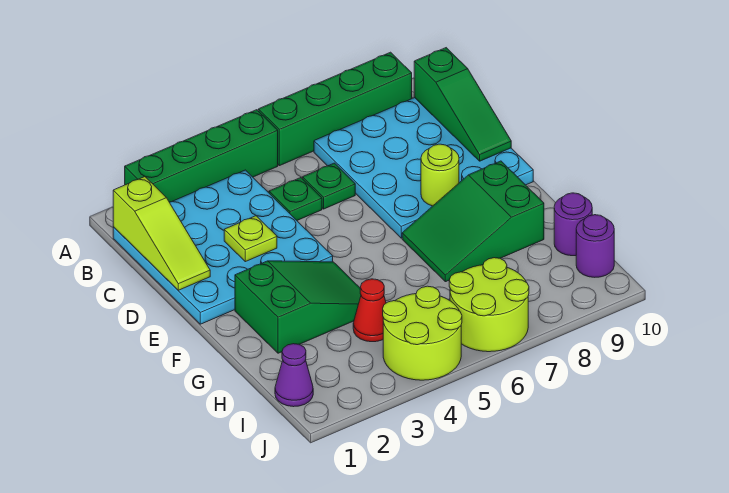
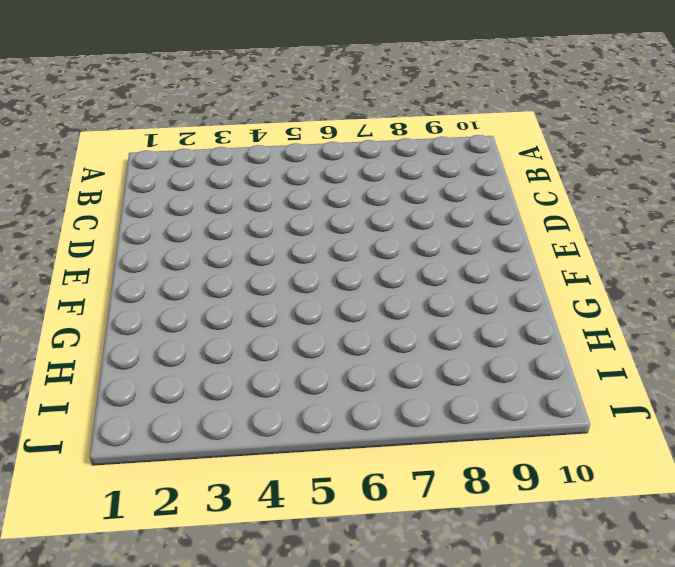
none -> green 1x4 brick [125,110,278,202]
none -> green 1x4 brick [258,52,412,166]
none -> cyan 4x4 plate [113,170,333,324]

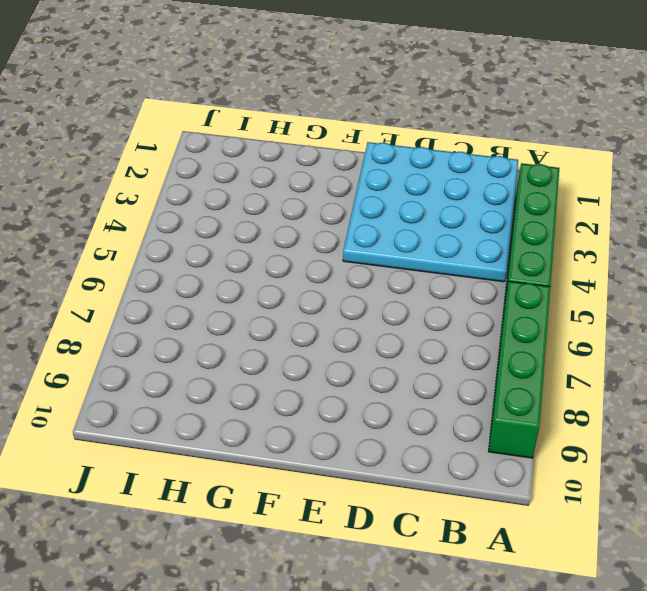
none -> cyan 4x4 plate [314,98,533,238]
none -> green 1x1 plate [269,178,322,220]
none -> green 1x1 plate [303,163,355,209]

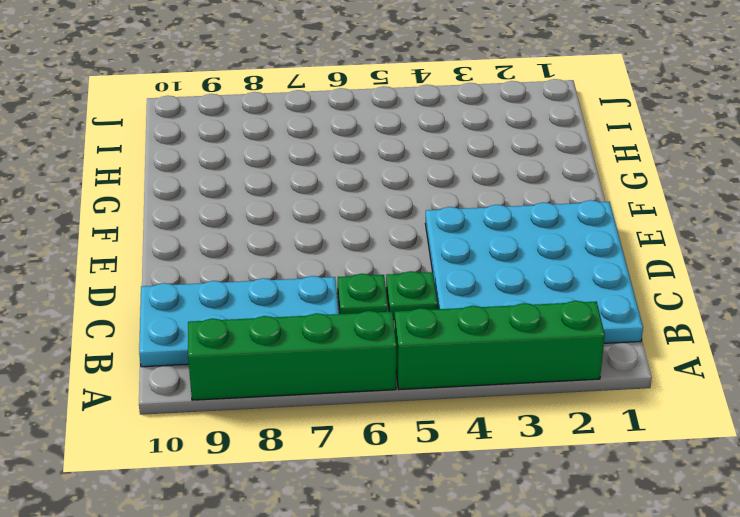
cyan 2x4 plate [139,276,339,367] -> cyan 4x4 plate [314,98,533,238]
none -> green 2x3 slope [235,261,361,353]
none -> green 2x3 slope [402,161,544,282]
none -> red 1x1 cone [353,279,386,342]

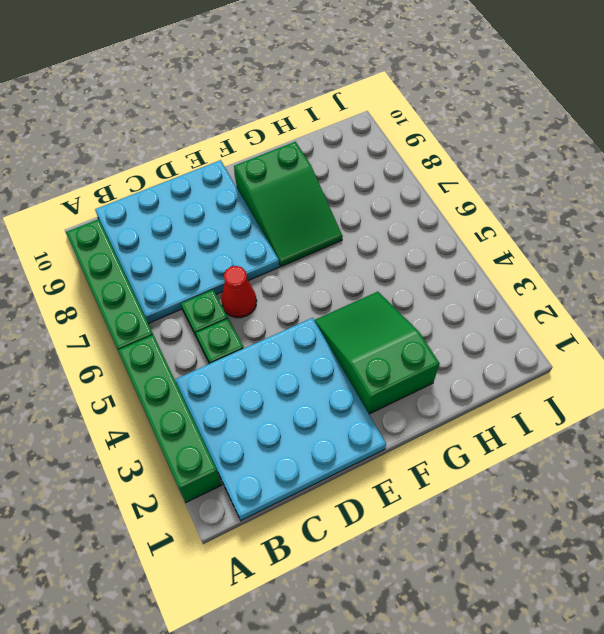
red 1x1 cone [221,266,257,318] -> red 1x1 cone moved to [353,279,386,342]
none -> purple 1x1 round brick [554,193,592,256]
none -> purple 1x1 cone [275,344,313,407]
none -> lime 2x2 round brick [383,286,462,380]

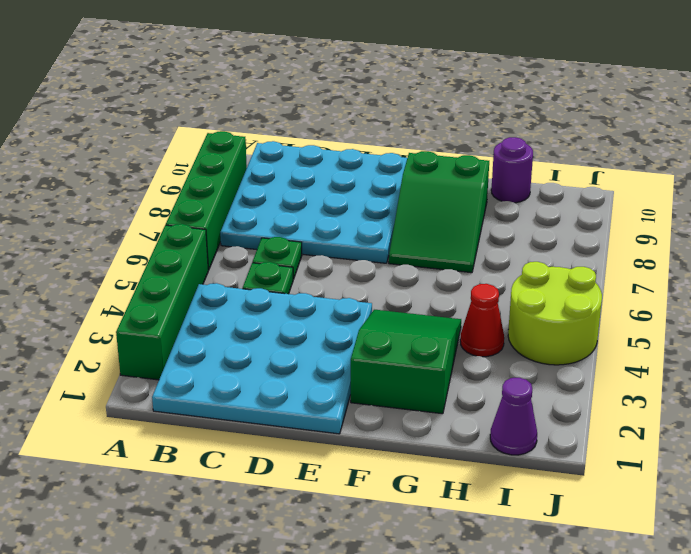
none -> lime 2x2 round brick [449,258,529,352]
none -> purple 1x1 round brick [576,215,614,277]
none -> lime 1x3 slope [113,177,210,290]

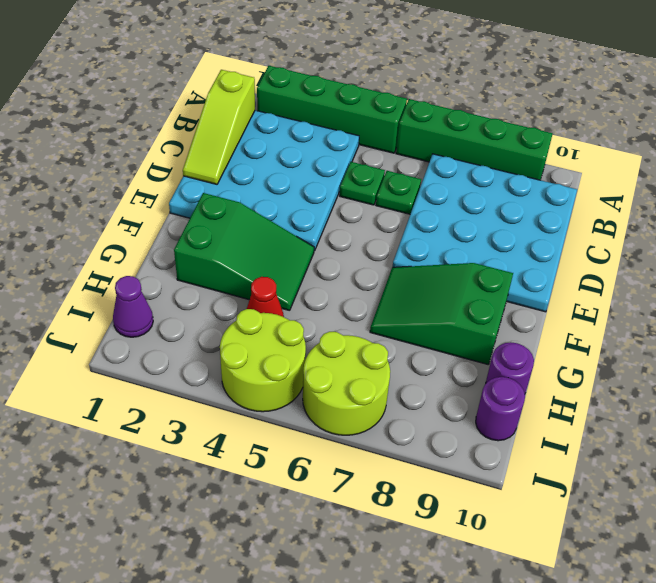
none -> green 1x3 slope [414,48,511,161]
none -> lime 1x1 plate [224,216,277,262]
none -> lime 1x1 round brick [421,144,459,206]

